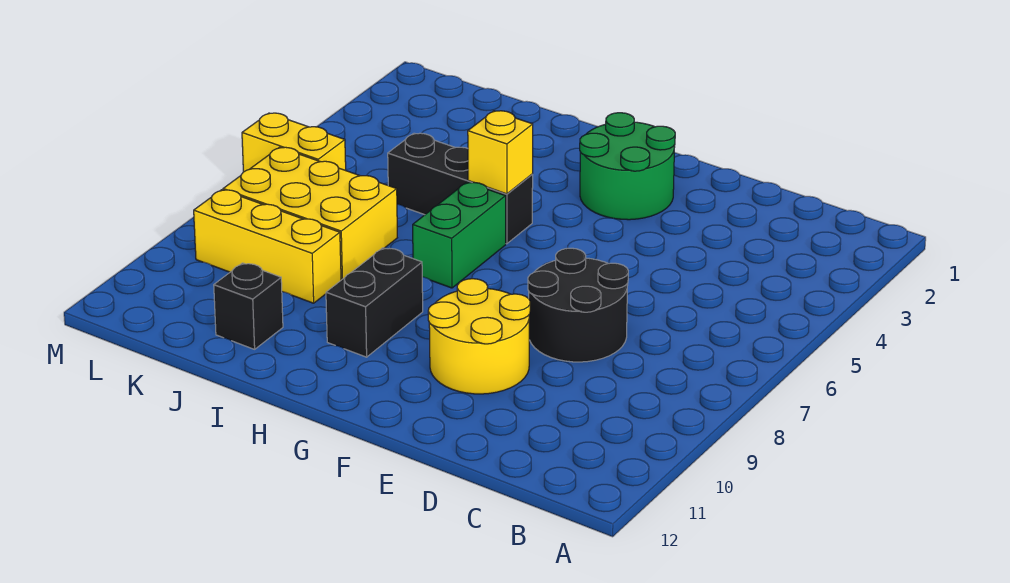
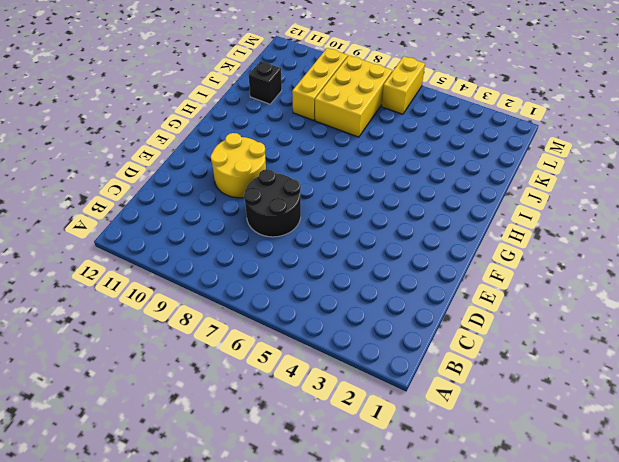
none -> green 2x2 round brick [580,113,675,220]
none -> black 1x3 brick [388,133,533,244]

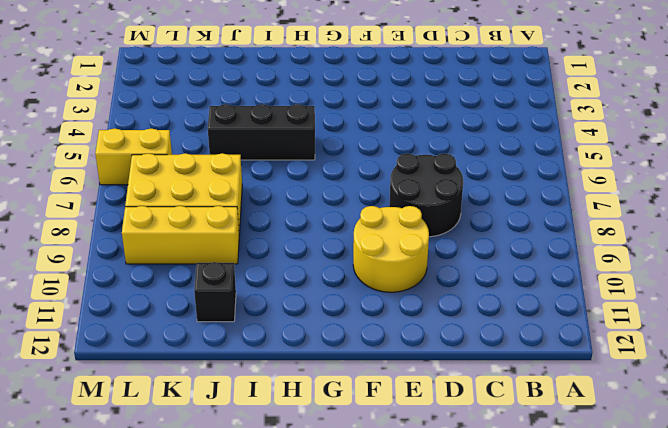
none -> green 2x2 round brick [580,113,675,220]
none -> green 1x2 brick [413,182,506,288]

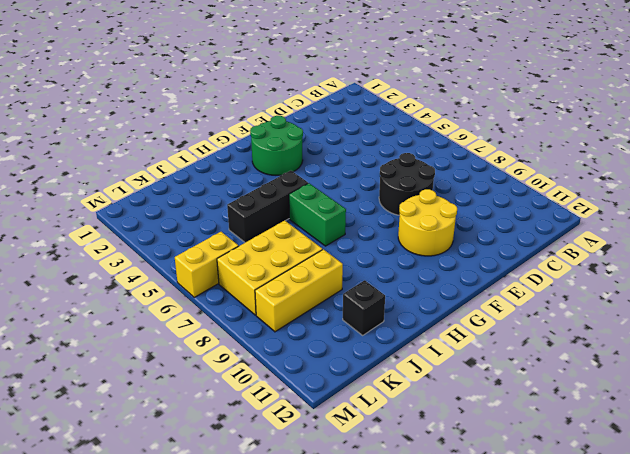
none -> black 1x2 brick [326,248,423,357]
none -> yellow 1x1 brick [468,111,533,194]

